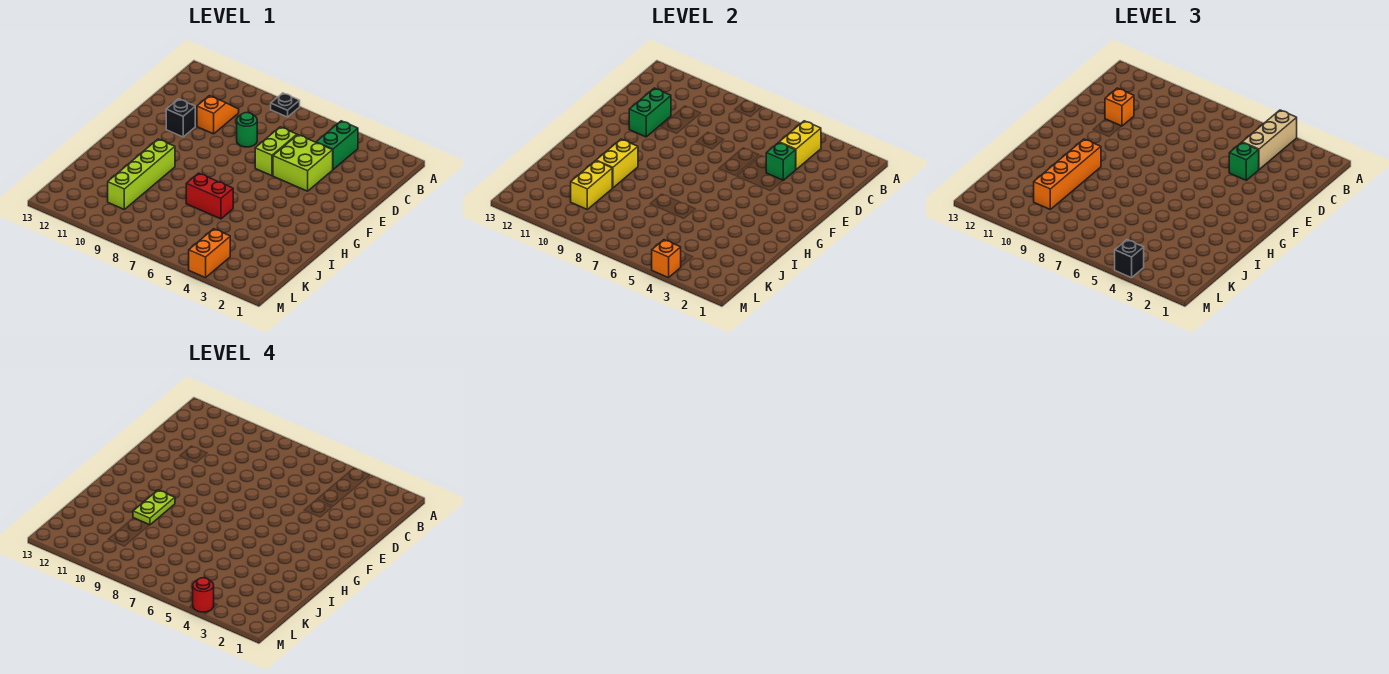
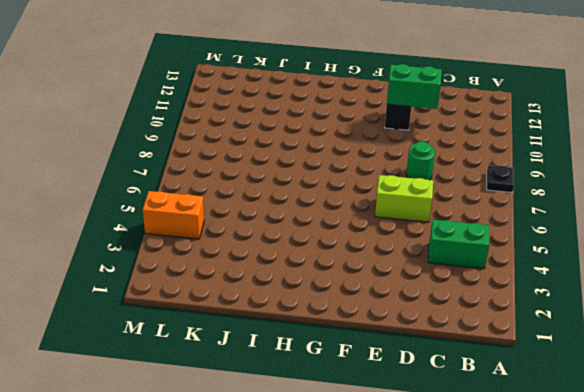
none -> orange 1x2 slope [197,96,239,134]
none -> lime 2x2 brick [273,135,333,191]
none -> lime 1x4 brick [108,139,175,209]

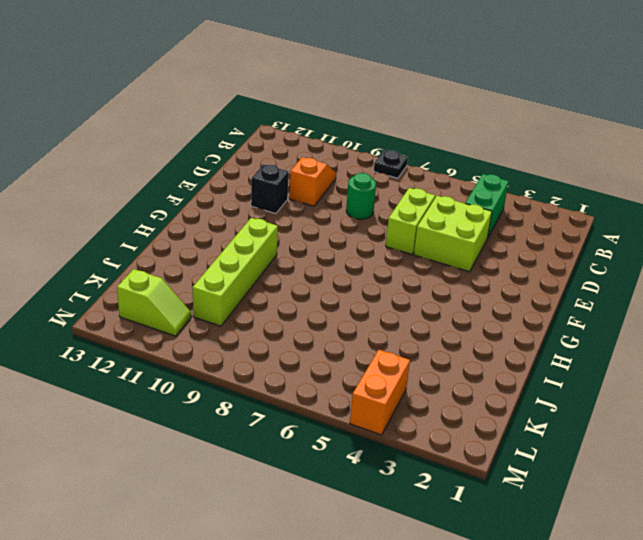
lime 1x2 slope [117,269,191,336] -> none
none -> red 1x2 brick [186,173,233,219]
none -> yellow 1x2 brick [779,121,821,170]
none -> green 1x1 brick [766,142,796,180]

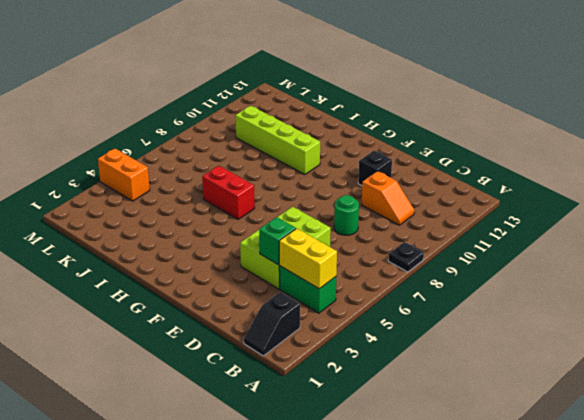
black 1x2 slope [244,292,300,356] -> none
red 1x2 brick [202,166,255,219] -> red 1x2 brick turned to [186,173,233,219]
none -> green 1x2 brick [629,88,671,137]
none -> yellow 1x2 brick [596,139,638,188]
none -> yellow 1x2 brick [571,161,612,209]

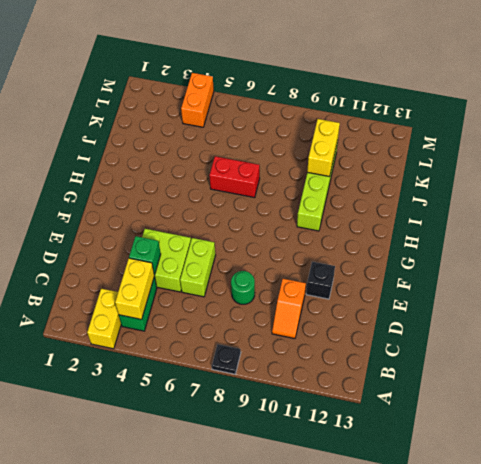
yellow 1x2 brick [87,289,121,349] -> yellow 1x2 brick moved to [596,139,638,188]
none -> green 1x2 brick [629,88,671,137]
none -> orange 1x1 brick [652,240,681,278]
none -> tan 1x3 brick [1242,110,1297,170]

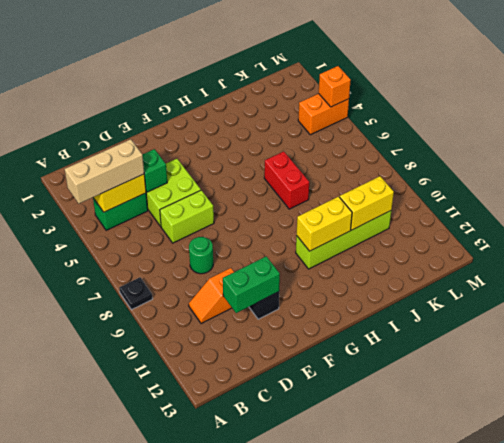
none -> green 1x1 brick [1229,142,1259,180]
none -> orange 1x1 brick [1105,88,1134,126]
none -> orange 1x4 brick [1034,139,1101,209]

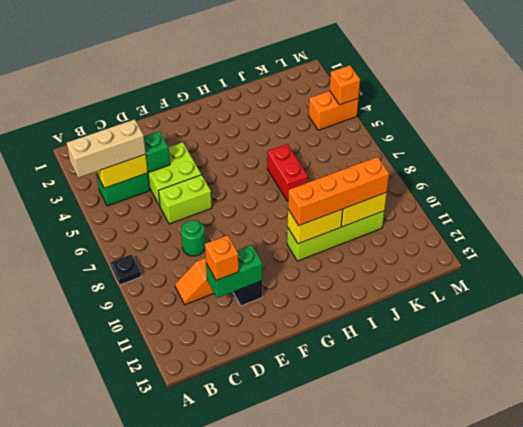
none -> green 1x1 brick [1229,142,1259,180]
none -> black 1x1 brick [1115,240,1144,278]
none -> lime 1x2 plate [133,490,175,525]

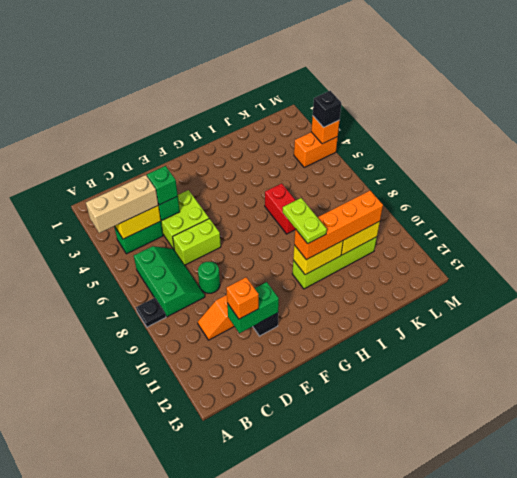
green 2x3 slope [134,246,205,317] -> none
lime 1x2 plate [283,198,327,244] -> lime 1x2 plate turned to [133,490,175,525]
none -> red 1x1 round brick [193,578,214,612]

